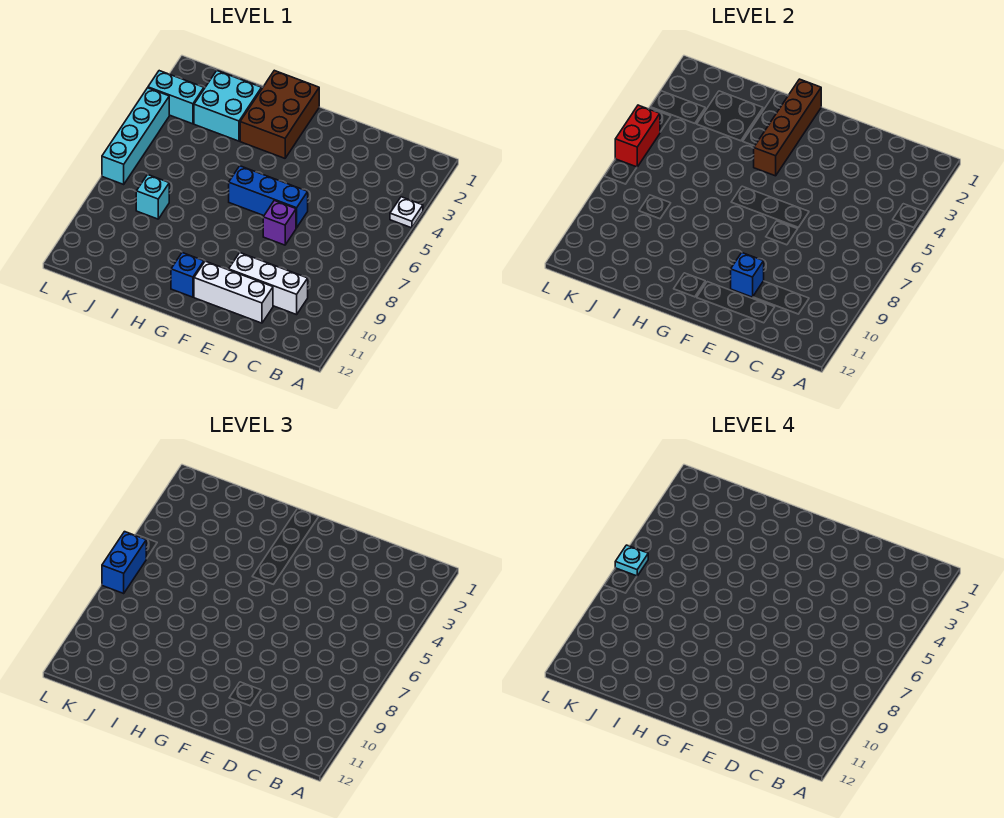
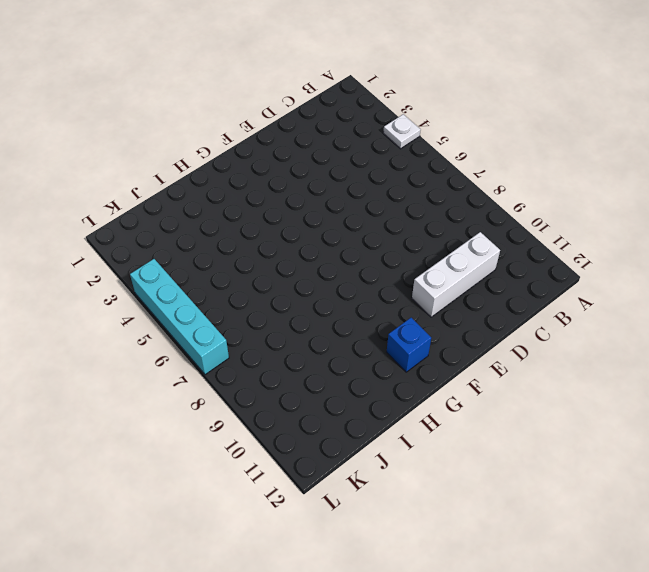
none -> white 1x3 brick [194,261,273,323]
none -> blue 1x3 brick [229,166,308,228]
none -> purple 1x1 brick [263,201,296,245]

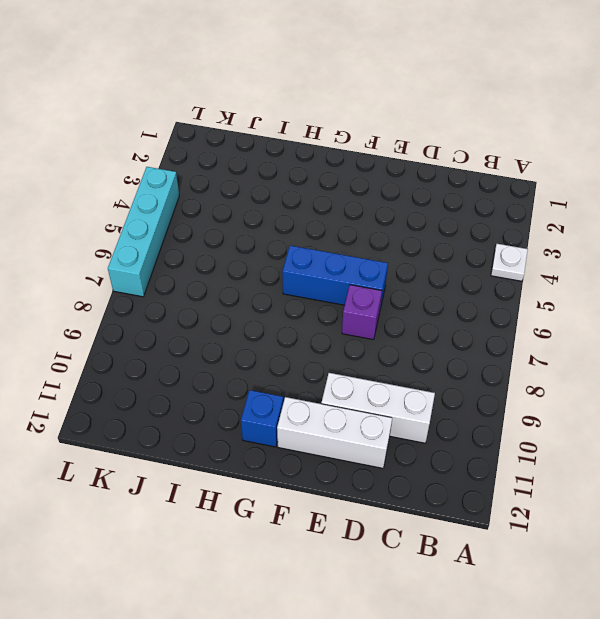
none -> brown 2x3 brick [240,70,319,158]
none -> cyan 2x2 brick [194,71,262,141]
none -> cyan 1x1 brick [136,174,169,219]

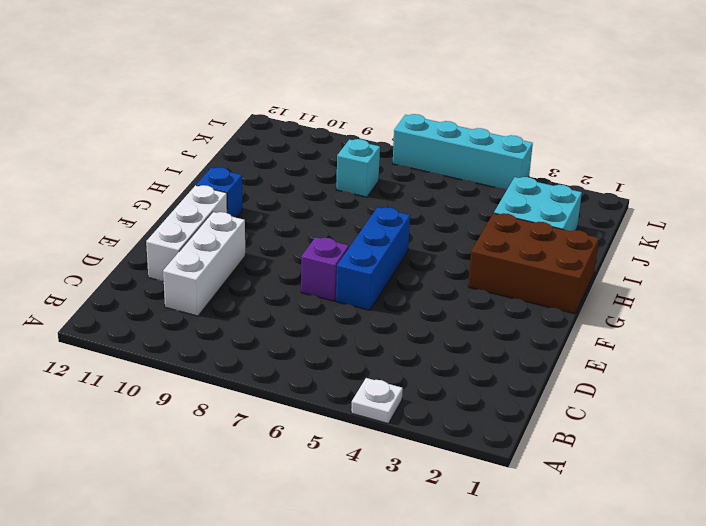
none -> cyan 1x2 brick [148,71,204,124]
none -> blue 1x1 brick [731,253,764,297]
none -> brown 1x4 brick [754,79,821,176]

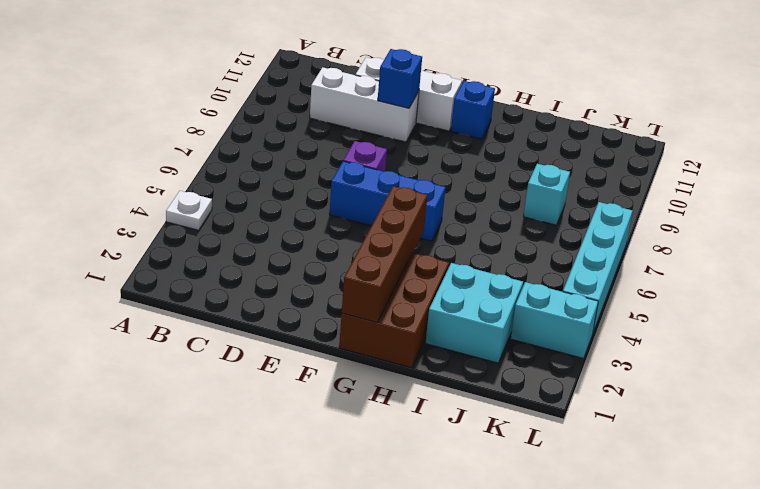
none -> red 1x2 brick [615,105,660,167]
none -> blue 1x2 brick [102,532,146,593]
none -> cyan 1x1 plate [615,545,648,576]

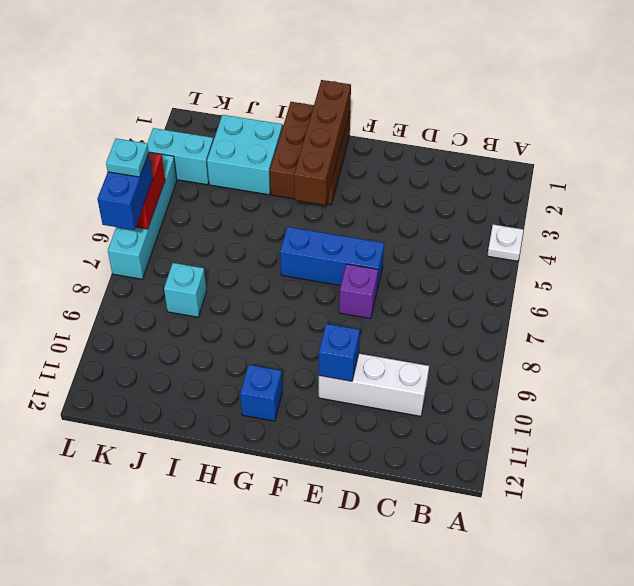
none -> white 1x3 brick [194,261,273,323]

